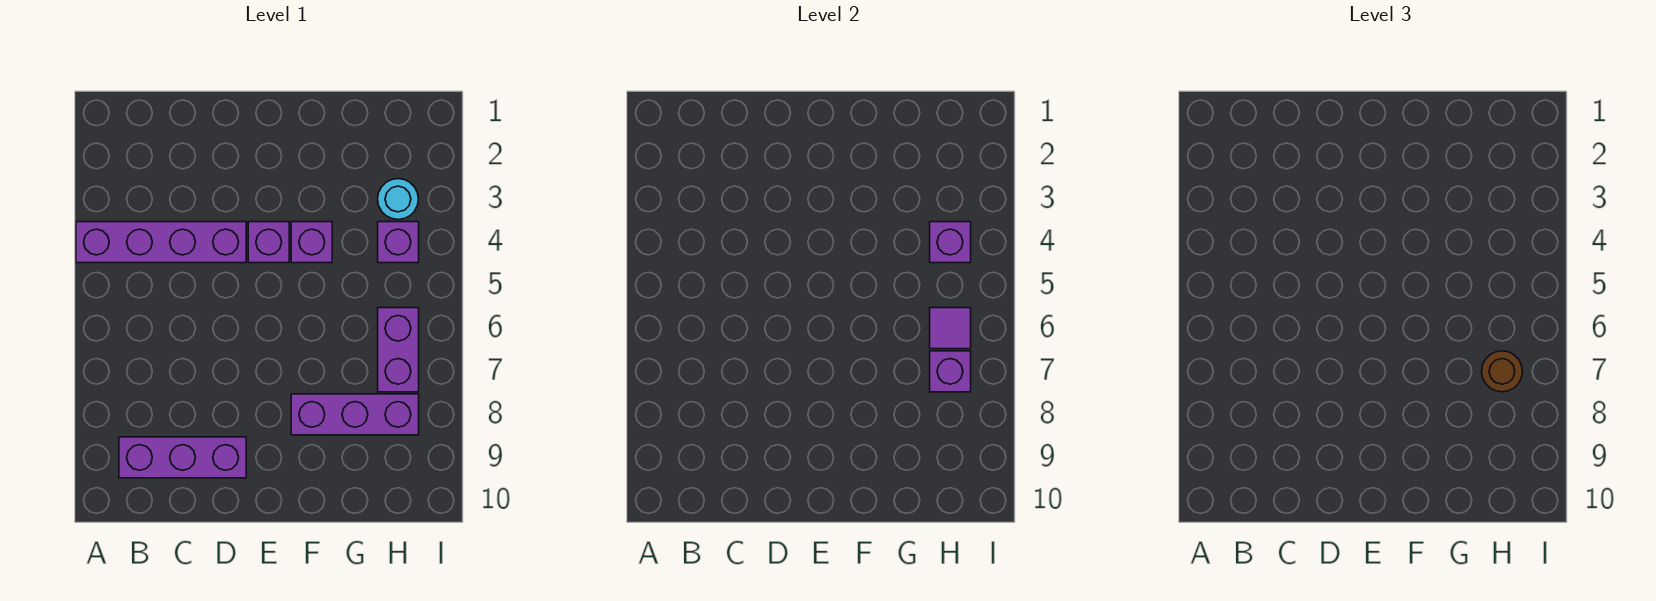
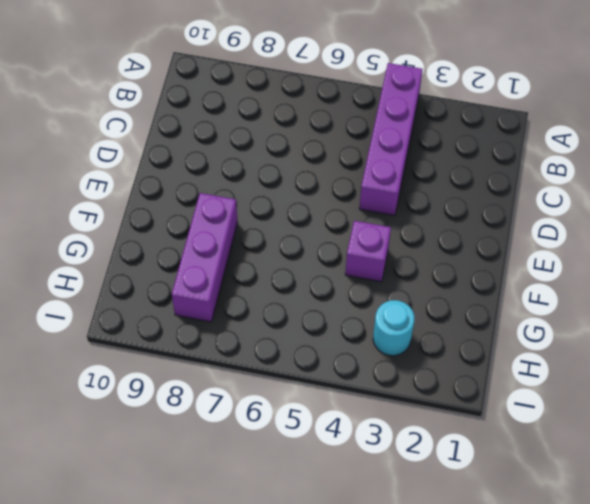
none -> purple 1x3 brick [119,437,246,478]
none -> purple 1x1 brick [248,222,289,263]
none -> purple 1x1 brick [378,222,419,263]

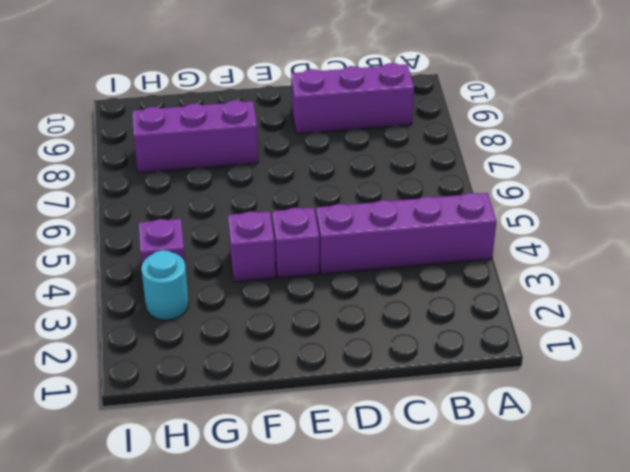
none -> purple 1x2 brick [378,308,419,392]
none -> purple 1x1 brick [930,222,971,263]
none -> purple 1x1 tile [930,308,971,349]

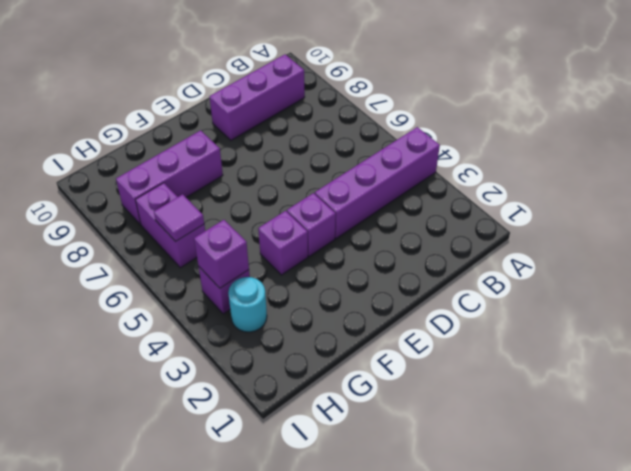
none -> purple 1x1 brick [930,351,971,392]
none -> brown 1x1 round brick [1482,351,1523,392]

